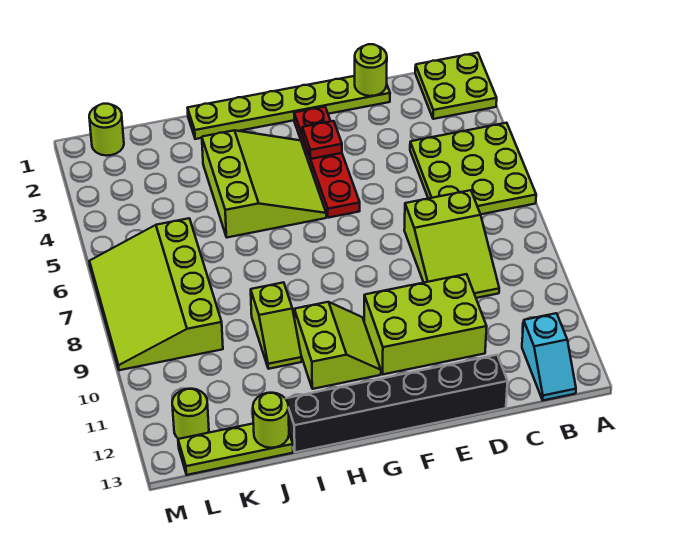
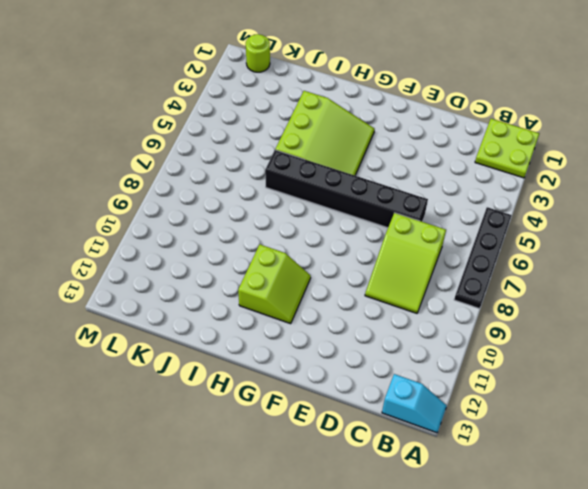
black 1x4 plate [454,207,512,309] -> lime 3x3 plate [410,123,536,214]
cyan 1x2 slope [382,374,447,433] -> cyan 1x2 slope turned to [522,313,576,400]
black 1x6 brick [265,150,428,228] -> black 1x6 brick moved to [286,355,508,452]
none -> lime 1x6 plate [188,76,390,139]
none -> lime 2x3 brick [364,274,487,374]
none -> red 1x4 plate [294,107,360,218]

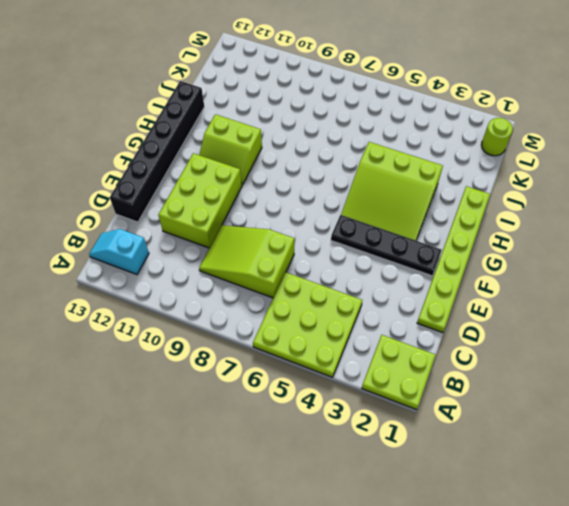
black 1x4 plate [331,215,442,276] -> red 1x4 plate [294,107,360,218]
none -> lime 1x2 slope [251,282,302,369]
none -> lime 1x3 plate [178,423,293,475]
none -> lime 3x4 slope [90,218,223,370]

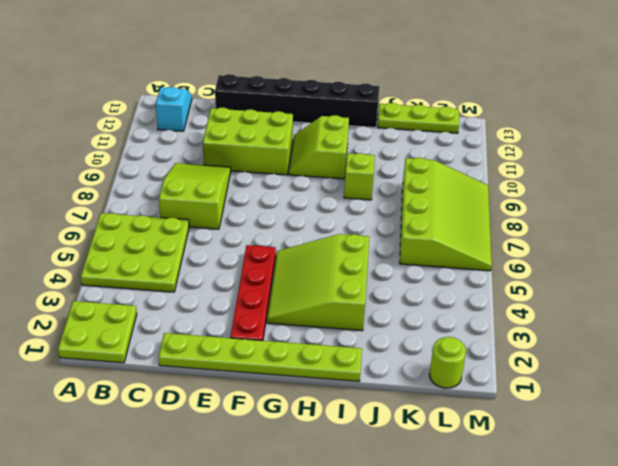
none -> lime 1x1 round brick [172,389,209,439]
none -> lime 1x1 round brick [355,44,387,96]
none -> red 1x1 plate [302,121,342,159]

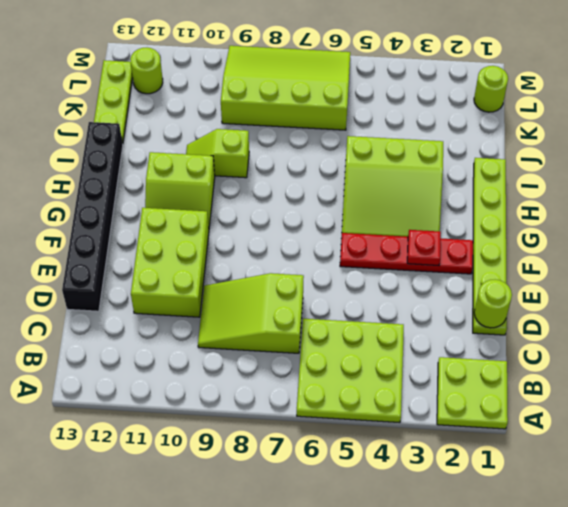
none -> cyan 1x2 slope [522,313,576,400]
none -> lime 1x1 round brick [253,393,289,448]

